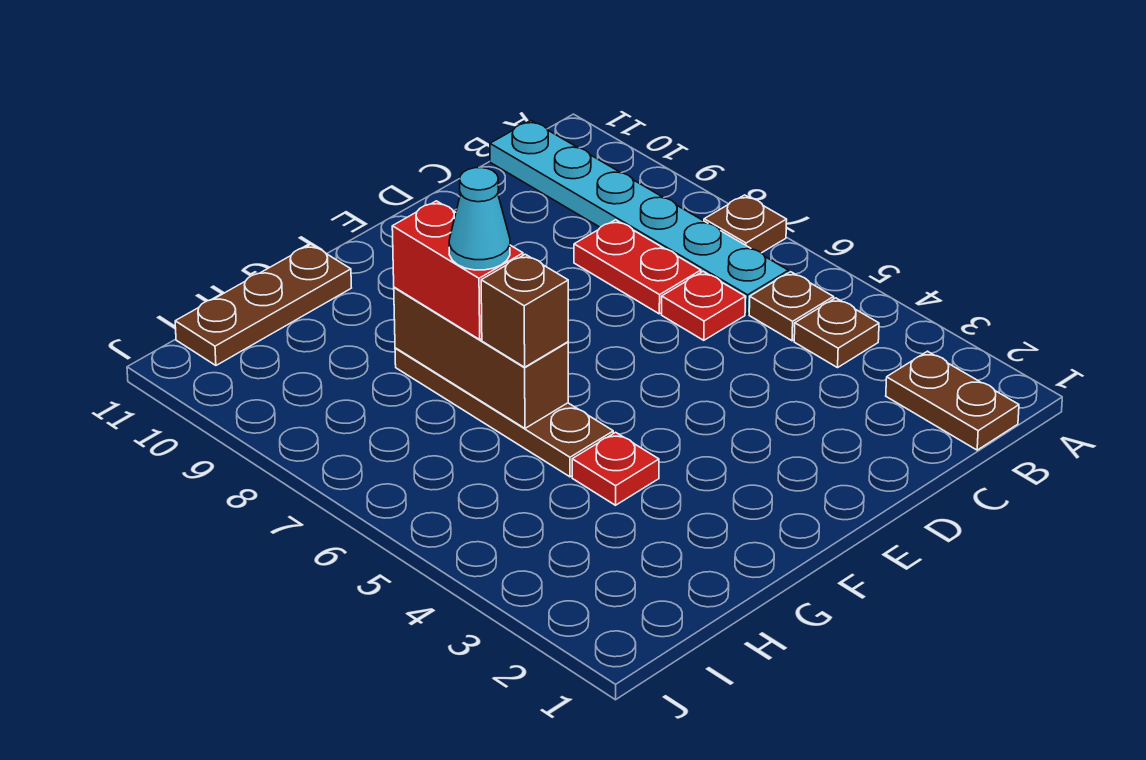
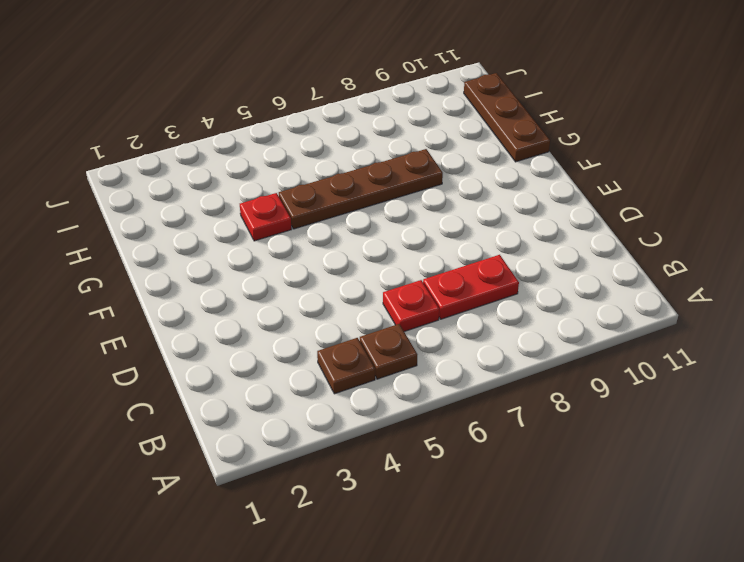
none -> brown 1x1 plate [704,195,787,253]
none -> brown 1x2 plate [886,351,1019,450]
none -> cyan 1x6 plate [490,121,789,314]

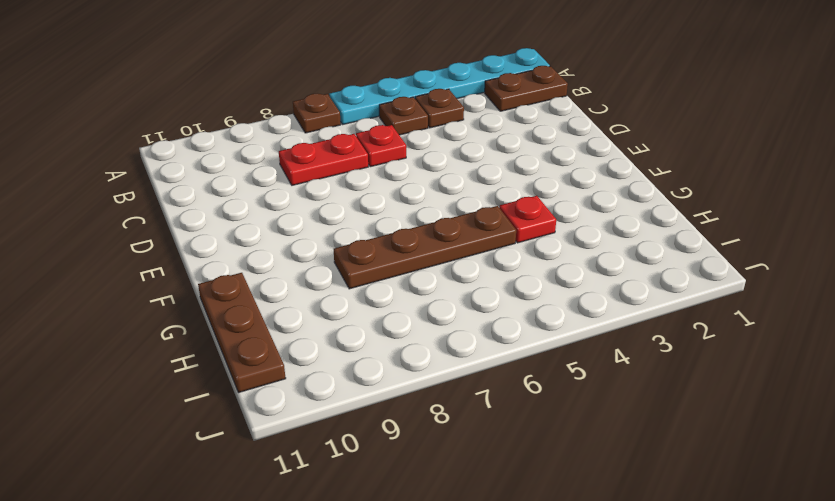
cyan 1x6 plate [329,48,550,125] -> cyan 1x6 plate moved to [490,121,789,314]
none -> brown 1x3 brick [394,287,568,428]
none -> brown 1x1 brick [481,254,568,367]
none -> red 1x2 brick [392,201,523,339]

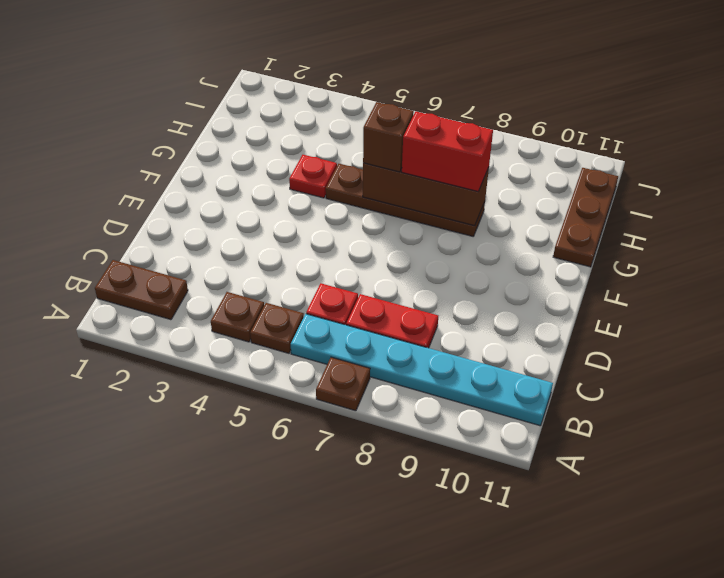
none -> cyan 1x1 cone [449,168,510,270]

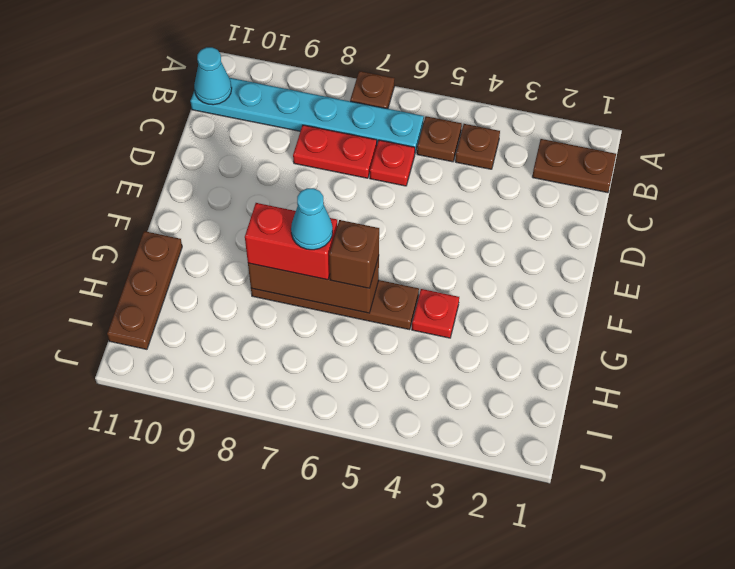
cyan 1x1 cone [194,47,232,105] -> none

